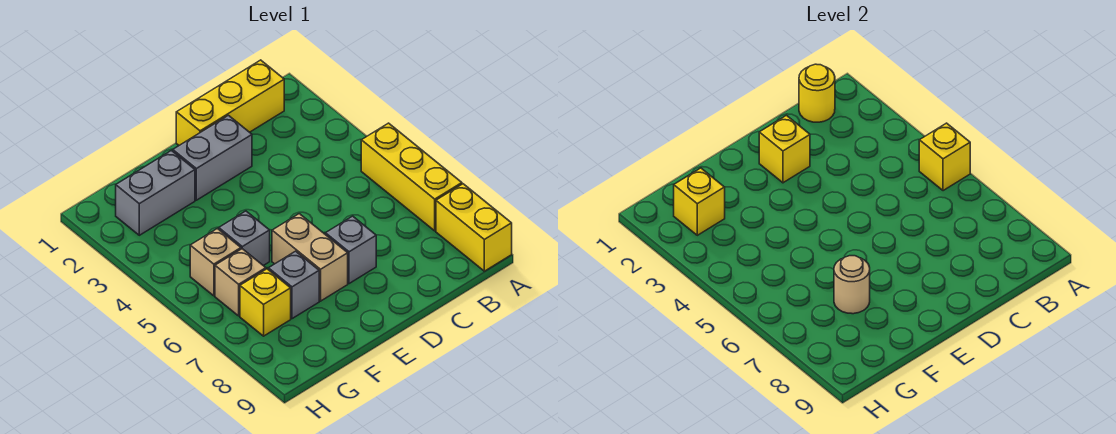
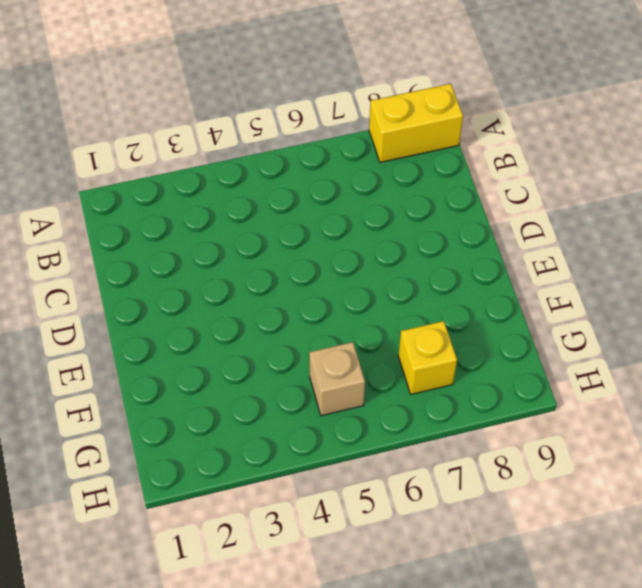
none -> yellow 1x3 brick [361,123,462,231]
none -> yellow 1x3 brick [176,60,284,145]
none -> grey 1x2 brick [173,115,252,200]

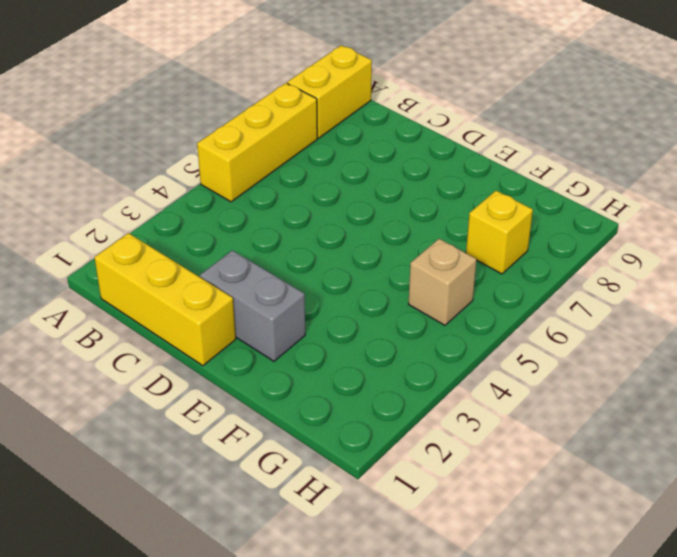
none -> grey 1x1 brick [325,216,376,284]
none -> tan 1x2 brick [272,214,348,301]
none -> grey 1x2 brick [116,151,195,235]

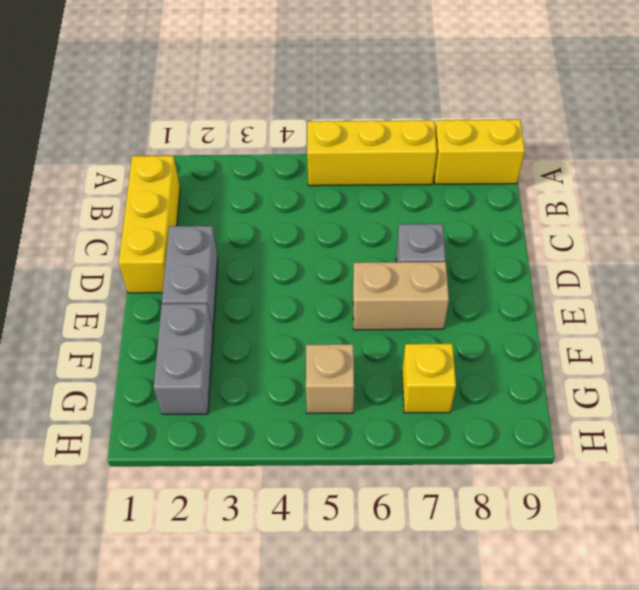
none -> grey 1x1 brick [219,211,270,266]
none -> grey 1x1 brick [268,251,319,319]
none -> tan 1x1 brick [215,249,266,316]

